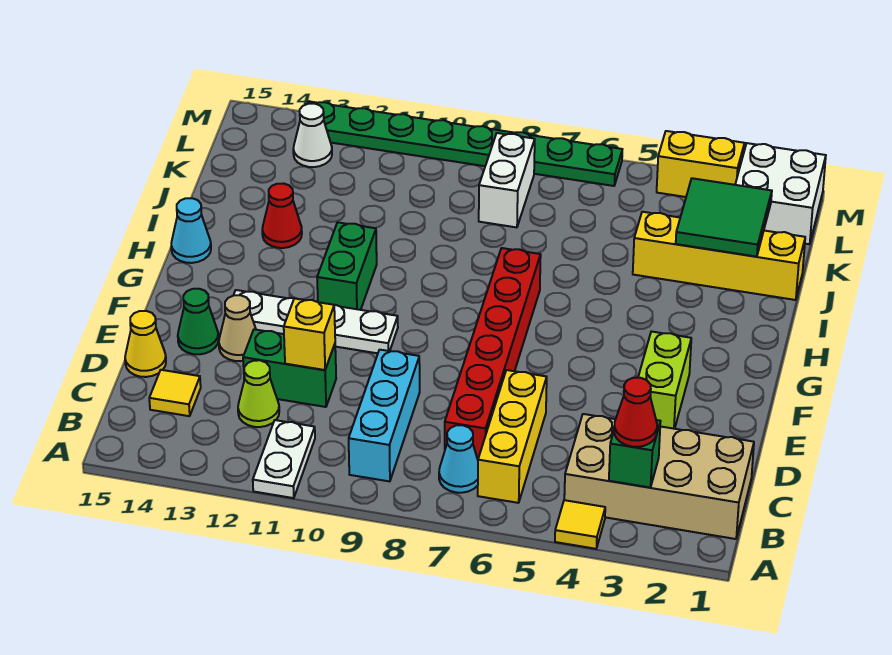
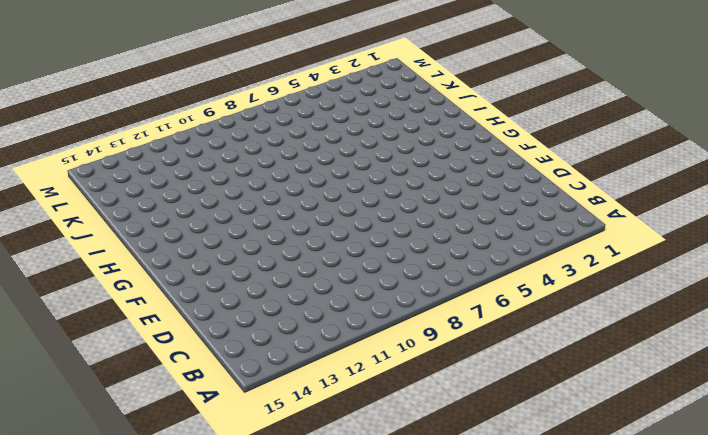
none -> yellow 1x1 tile [555,500,605,549]
none -> white 1x2 plate [253,420,315,498]
none -> tan 2x4 brick [564,414,754,539]

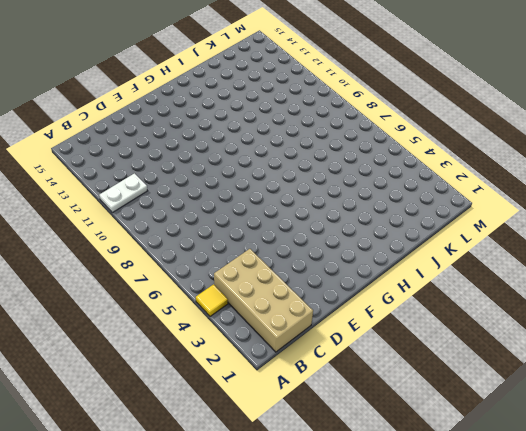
none -> yellow 1x3 brick [478,370,547,503]
none -> cyan 1x1 cone [439,425,478,493]
none -> cyan 1x3 brick [349,350,420,481]

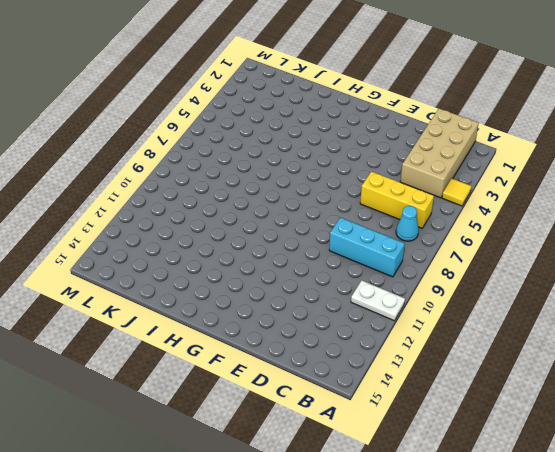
none -> red 1x6 brick [445,248,541,459]
none -> lime 1x1 cone [238,360,279,427]
none -> yellow 1x1 tile [149,370,201,416]

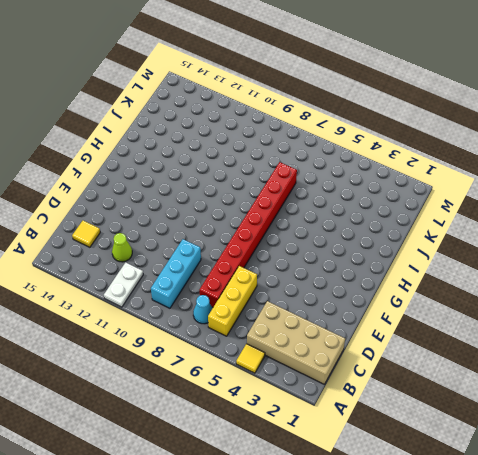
red 1x8 brick [200,162,297,307] -> red 1x6 brick [445,248,541,459]
none -> green 1x2 brick [243,329,336,407]
none -> yellow 1x1 cone [125,311,166,377]
none -> lime 1x2 brick [638,331,691,429]

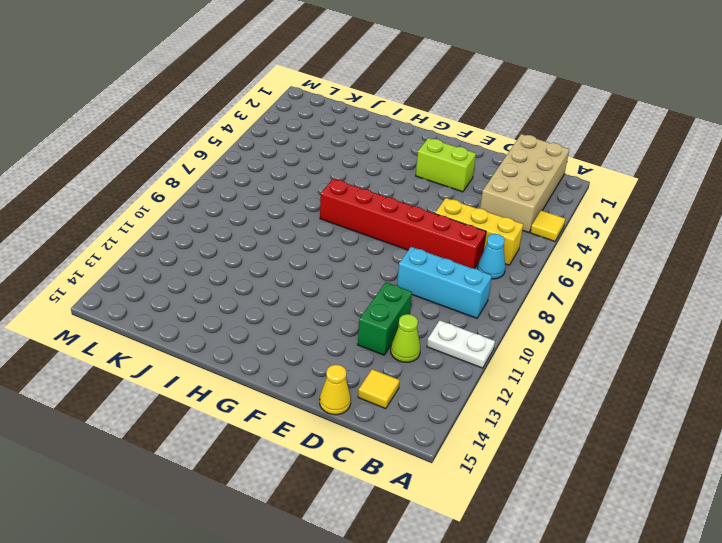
none -> tan 1x1 cone [219,295,256,361]
none -> green 1x1 cone [178,289,219,354]
none -> white 1x4 plate [233,290,398,353]

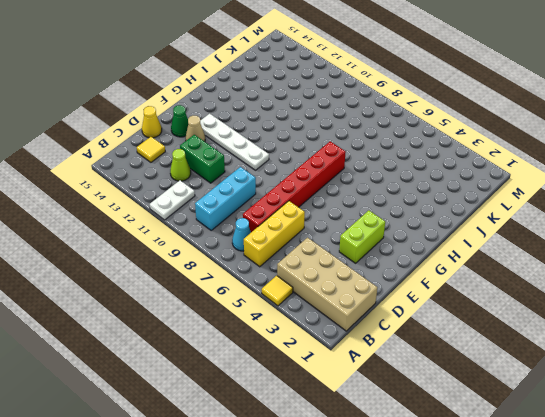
none -> green 1x2 brick [317,222,377,310]
none -> cyan 1x1 cone [171,198,211,263]
none -> red 1x1 cone [262,183,302,248]

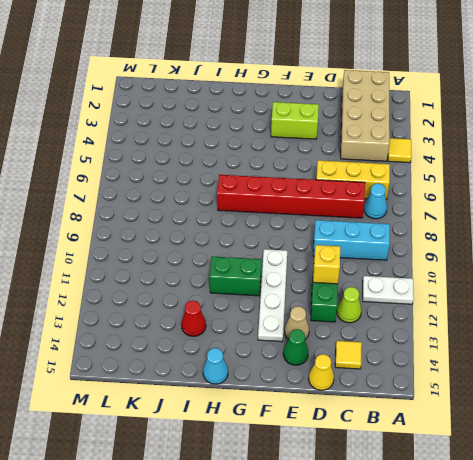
none -> yellow 1x4 brick [633,212,805,300]
none -> white 1x2 brick [479,133,535,227]
none -> white 2x2 brick [735,143,826,244]

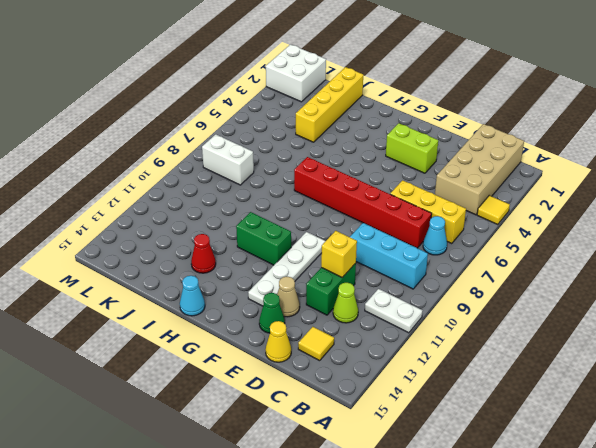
none -> white 1x1 cone [293,104,332,167]
none -> yellow 1x2 brick [657,131,744,197]
none -> green 1x8 plate [308,101,622,186]

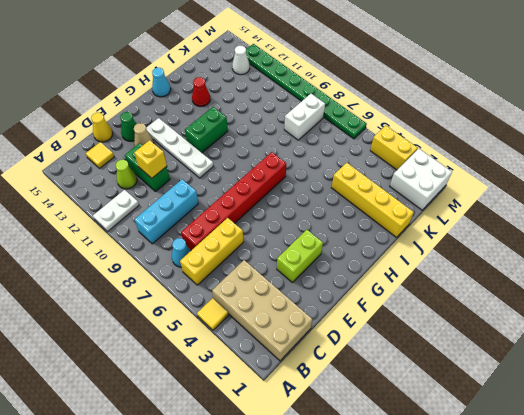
none -> green 1x1 brick [609,420,661,488]
none -> green 2x2 tile [676,178,772,257]
none -> red 1x1 cone [614,378,657,447]

